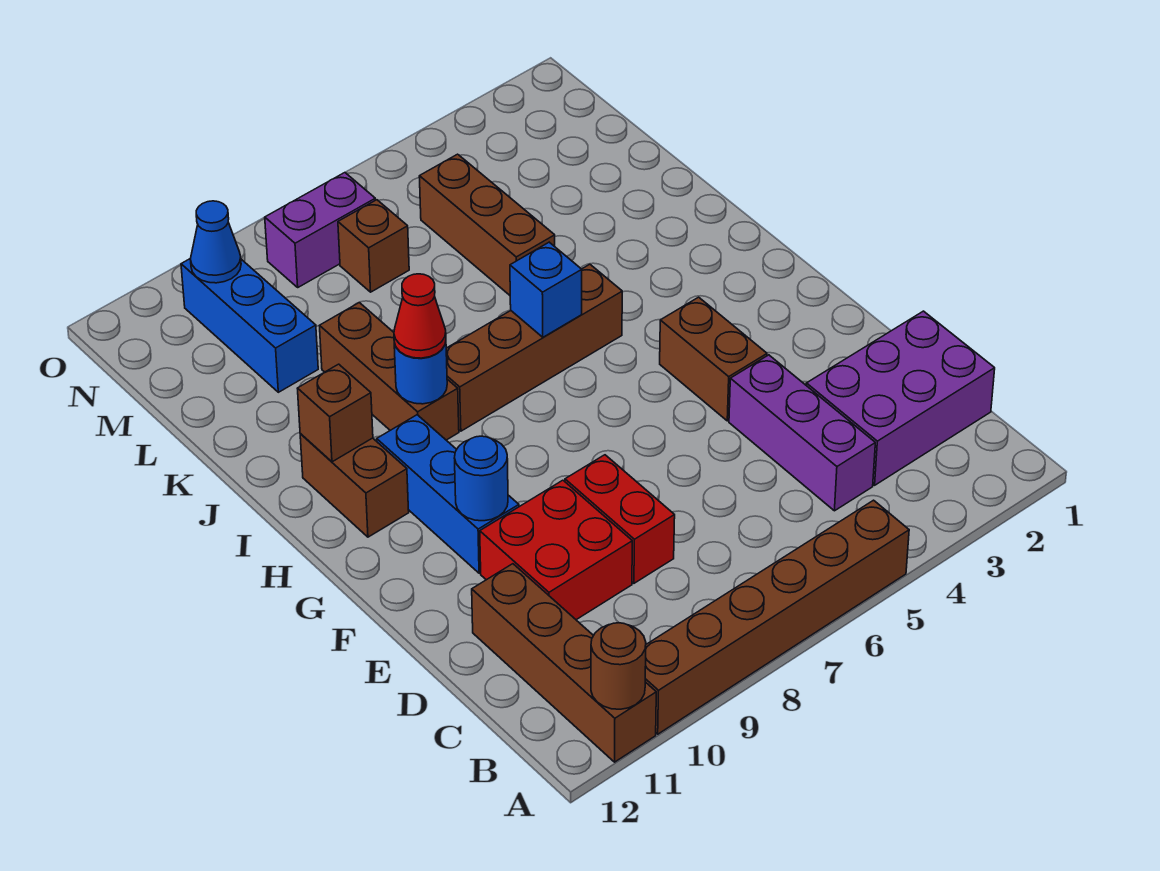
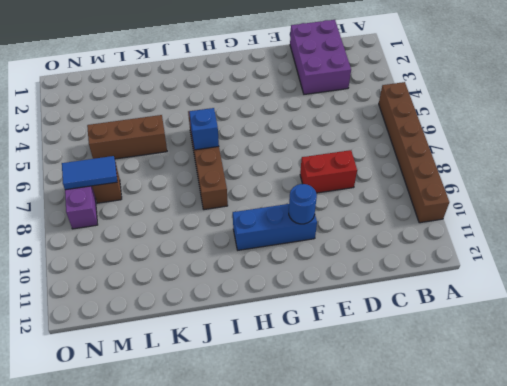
blue 1x2 tile [62,156,117,190] -> none
none -> brown 1x4 brick [472,564,656,762]
none -> purple 1x3 brick [729,355,875,511]
none -> red 2x2 brick [480,480,632,620]

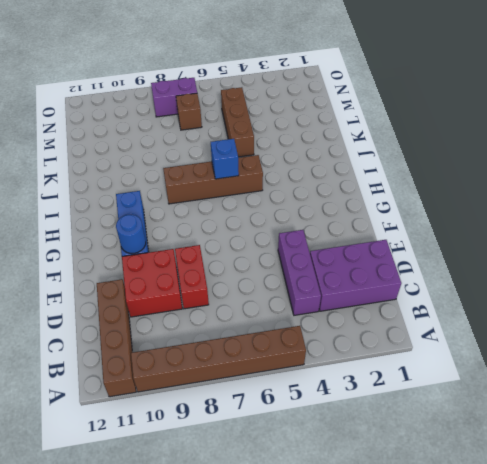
none -> brown 1x2 brick [660,297,767,421]
none -> brown 1x2 brick [300,434,409,537]
none -> brown 1x3 brick [319,303,459,440]

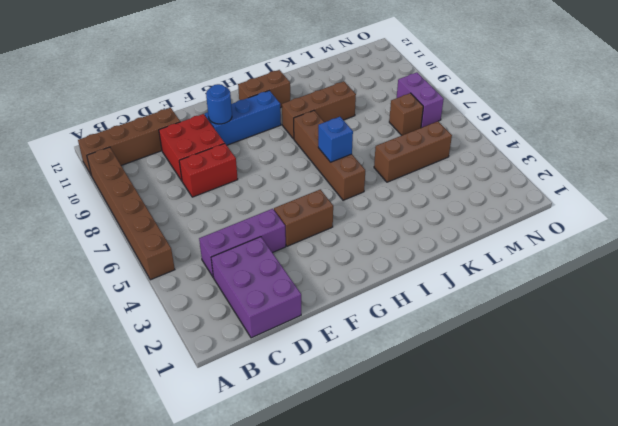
none -> blue 1x3 brick [181,259,318,392]
none -> brown 1x1 round brick [591,623,646,709]
none -> blue 1x1 round brick [394,342,447,404]

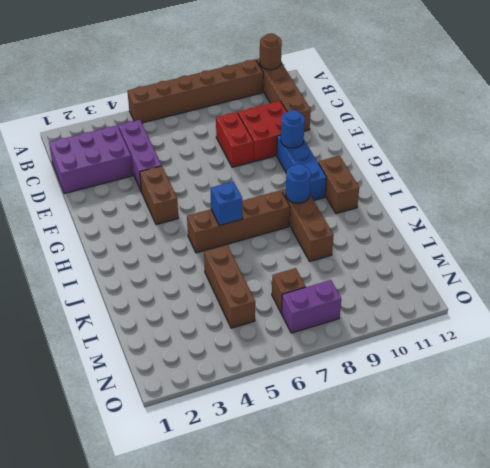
none -> blue 1x3 brick [181,259,318,392]
none -> brown 1x1 brick [297,364,373,462]
none -> blue 1x1 cone [190,201,241,283]

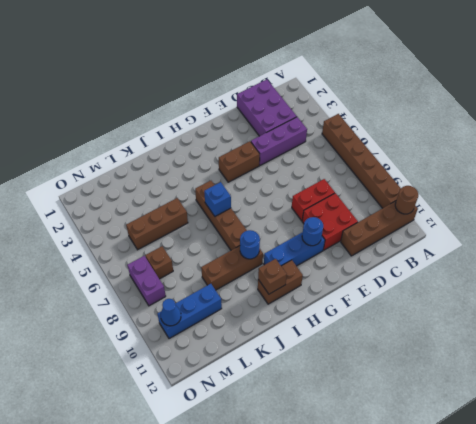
none -> red 1x1 cone [394,274,446,358]

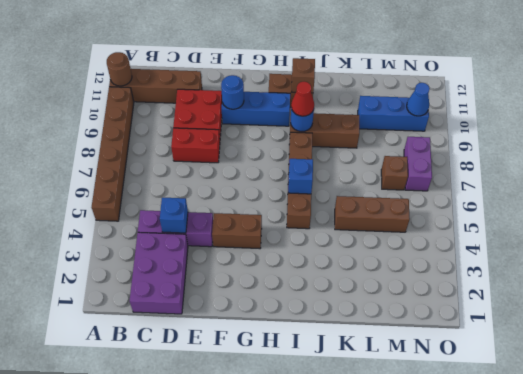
blue 1x1 brick [160,198,188,233] -> none

